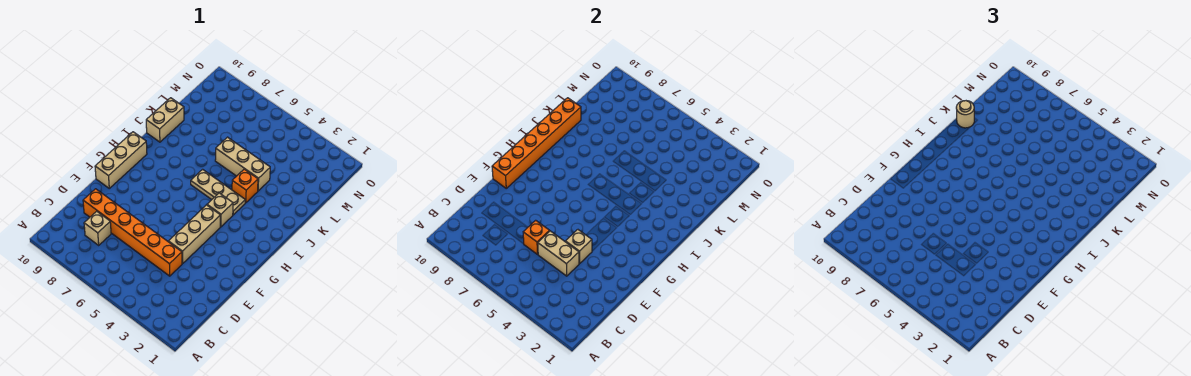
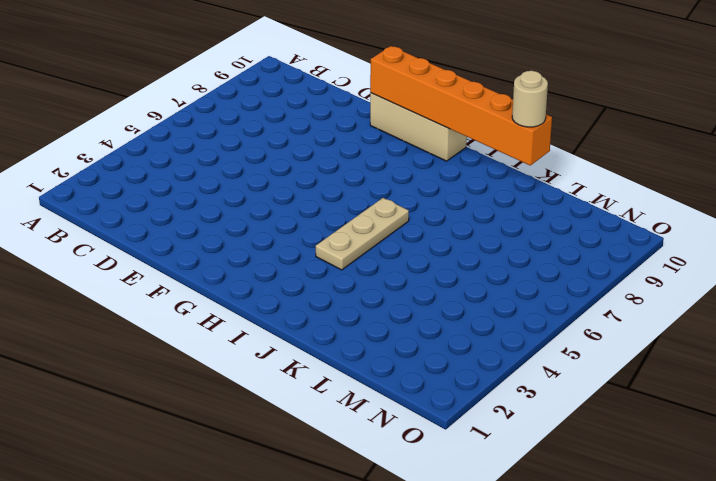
none -> tan 1x1 brick [84,211,111,245]
none -> orange 1x6 brick [83,189,182,276]
none -> tan 1x3 brick [168,205,220,264]

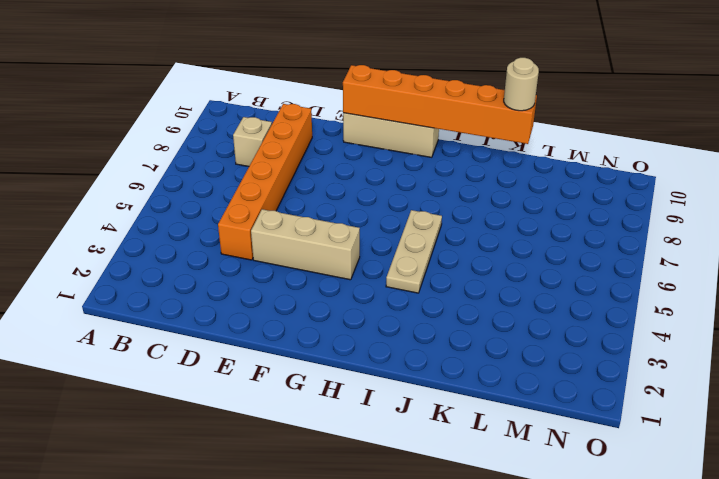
none -> tan 1x1 brick [207,193,233,227]
none -> orange 1x1 brick [232,169,258,203]
none -> tan 1x2 brick [146,98,184,142]

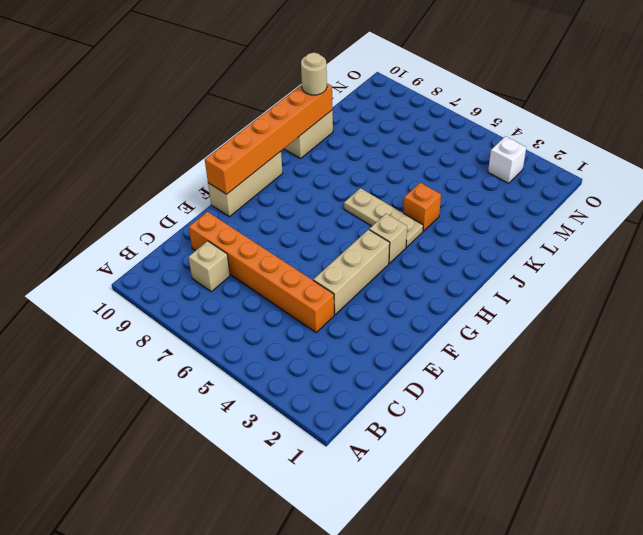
white 1x1 brick [488,136,526,183] -> none
none -> tan 1x3 brick [215,137,270,191]
none -> tan 1x2 brick [538,231,579,276]
none -> orange 1x1 brick [523,220,549,254]

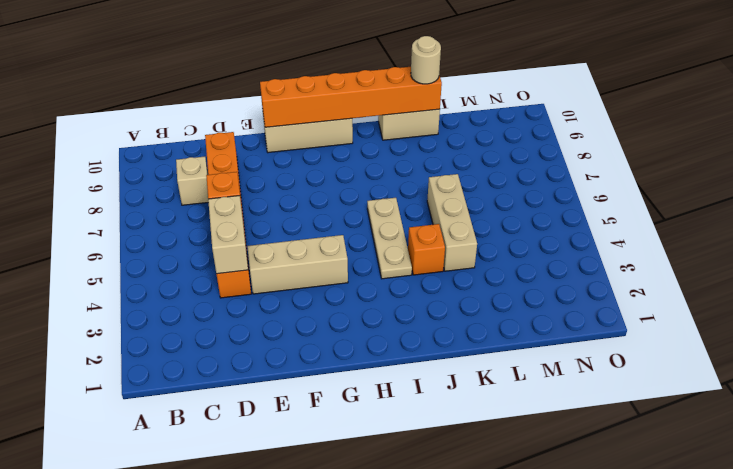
none -> tan 1x1 brick [207,193,233,227]
none -> tan 1x1 brick [565,230,592,264]

